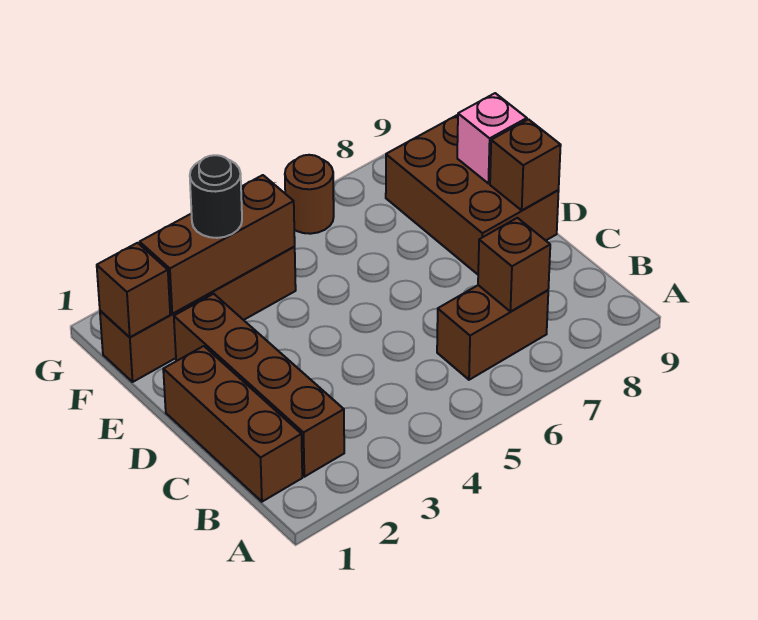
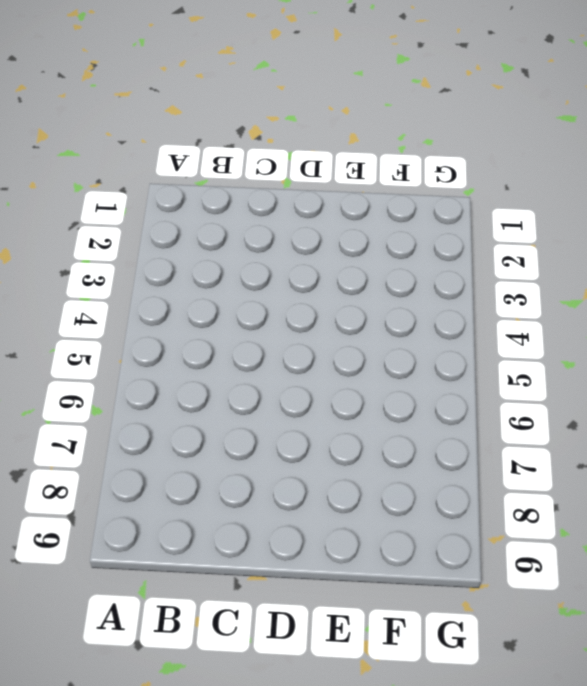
none -> brown 1x3 brick [163,346,302,502]
none -> brown 1x4 brick [174,294,344,477]
none -> brown 1x2 brick [437,285,548,380]

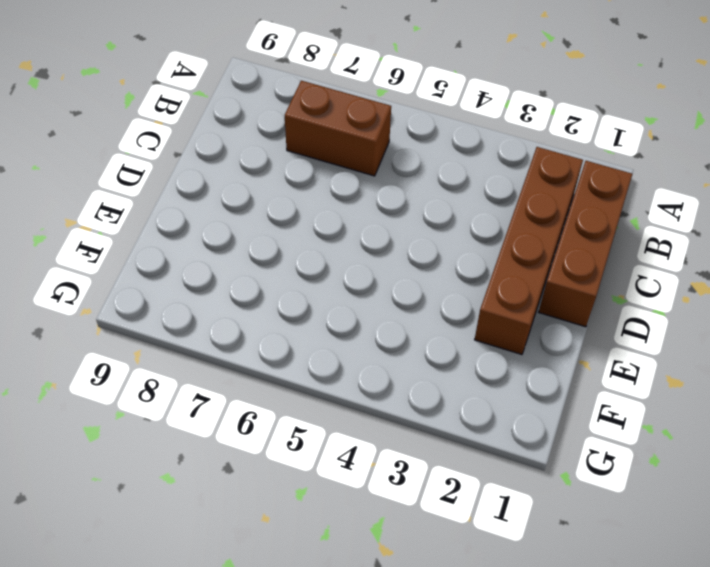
none -> brown 2x3 brick [386,115,559,274]
none -> brown 1x4 brick [100,247,296,382]
none -> brown 1x1 round brick [285,155,334,234]

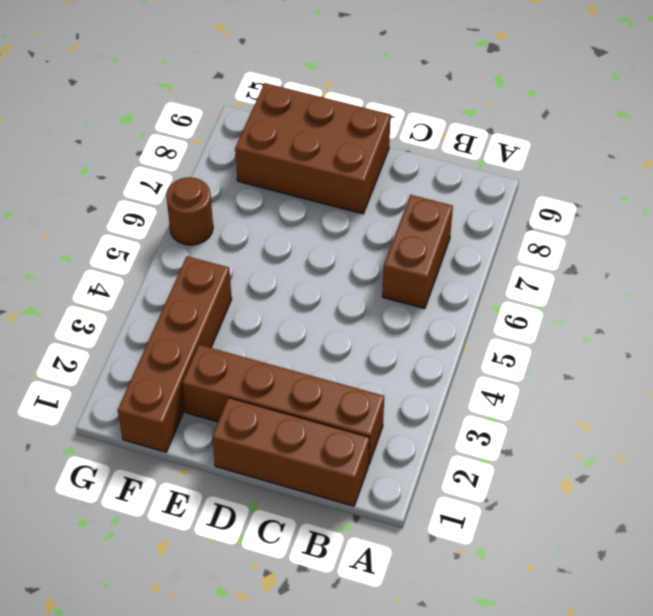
none -> brown 1x1 brick [478,218,550,312]
none -> brown 1x1 brick [490,119,561,210]
none -> pink 1x1 brick [457,93,527,184]

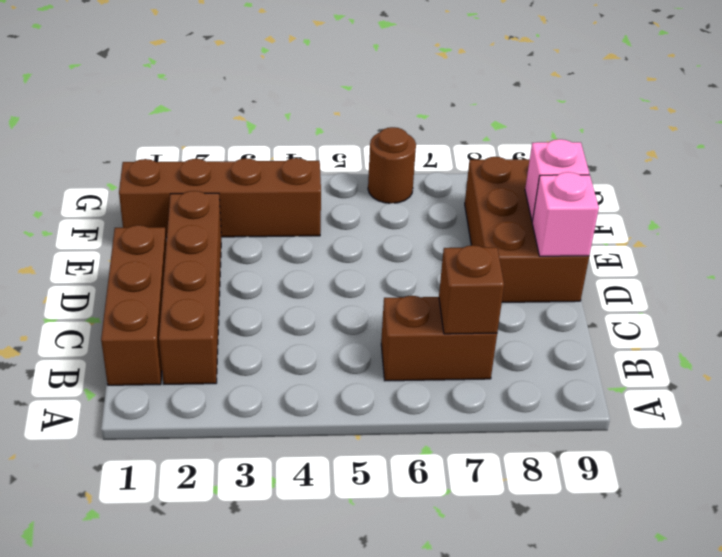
pink 1x1 brick [532,172,599,256] -> brown 1x1 brick [490,119,561,210]
none -> brown 1x1 brick [97,243,170,337]
none -> brown 1x3 brick [140,175,295,314]
none -> black 1x1 round brick [190,155,242,238]

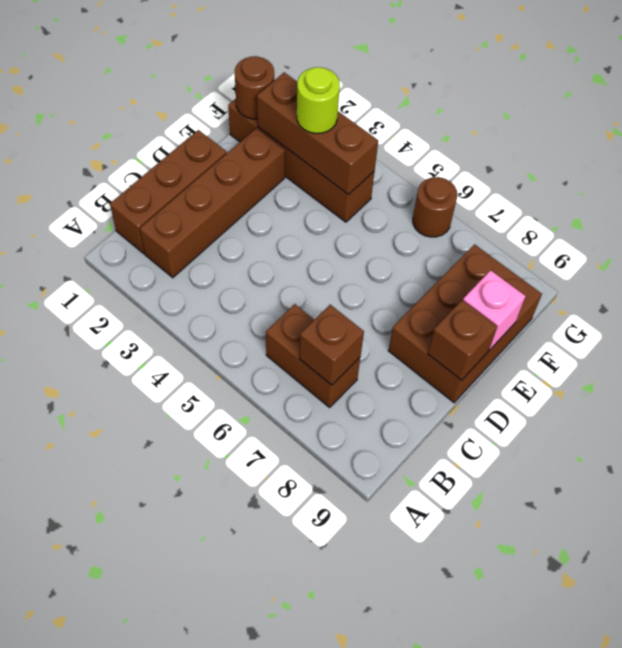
brown 1x1 round brick [235,56,274,119] -> brown 1x1 brick [97,243,170,337]
lime 1x1 round brick [297,67,340,134] -> black 1x1 round brick [190,155,242,238]

